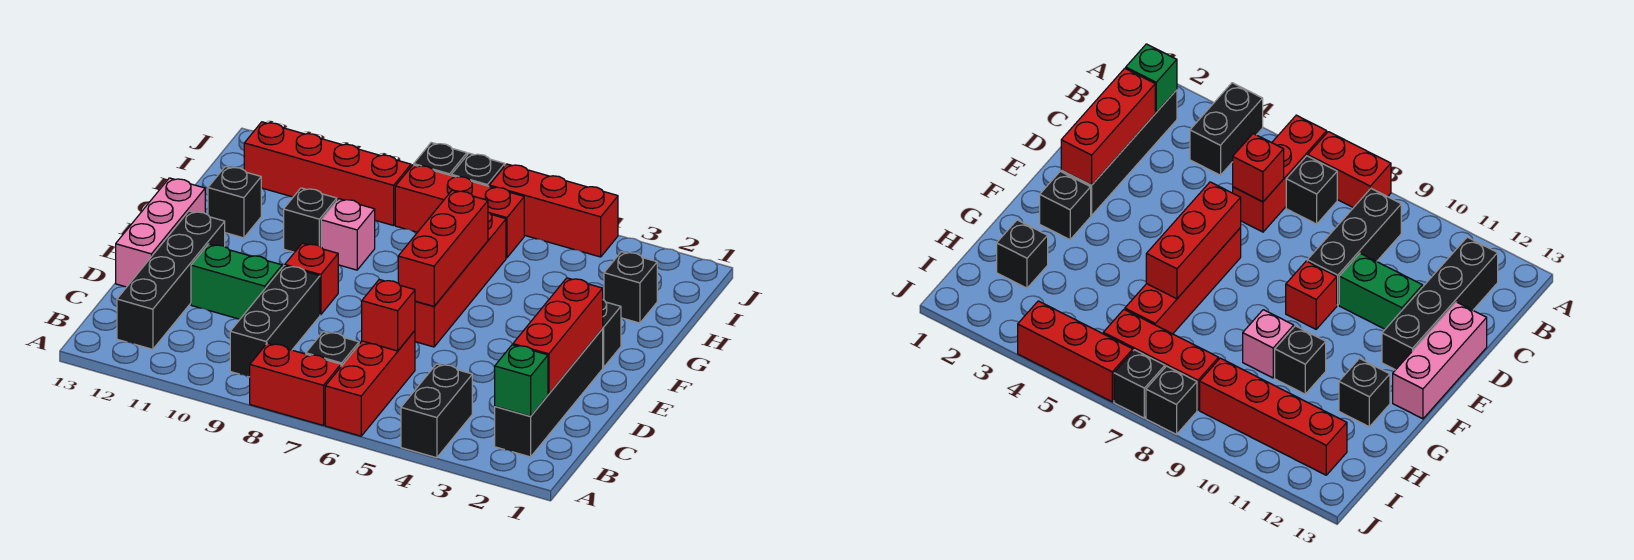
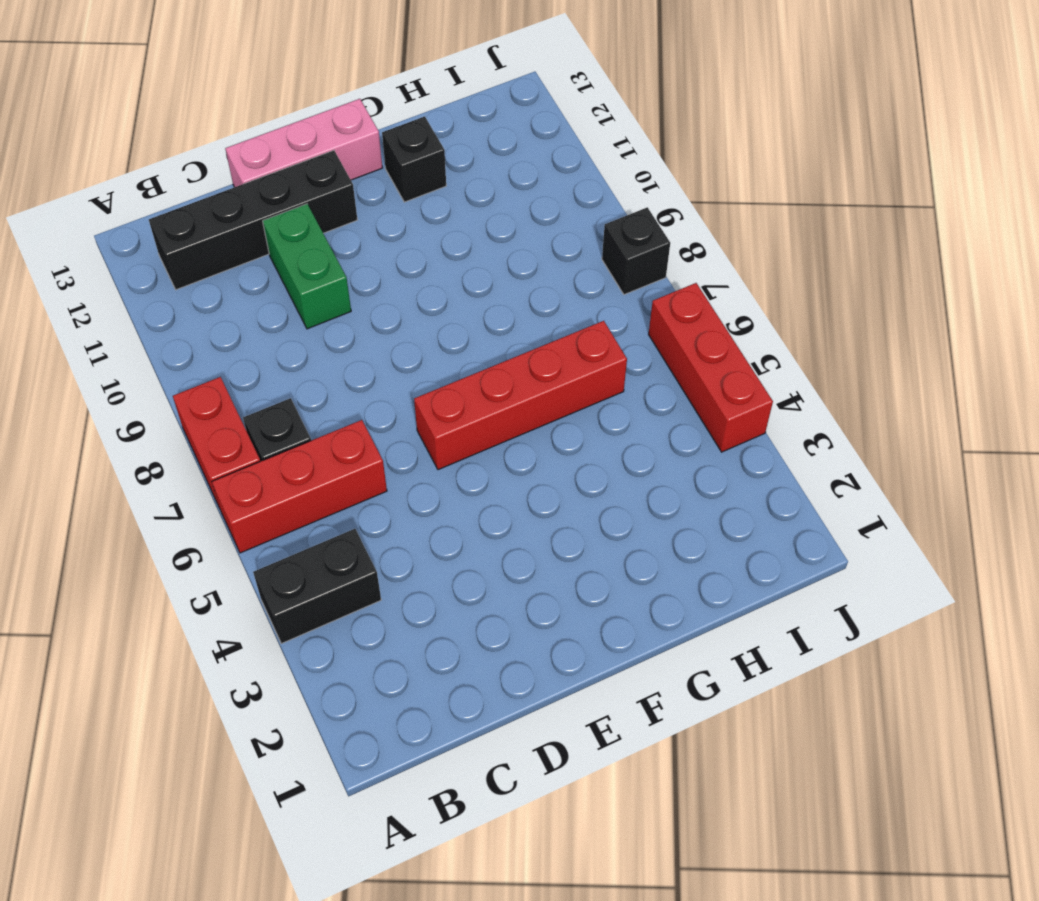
none -> black 1x4 brick [495,329,603,457]
none -> black 1x3 brick [230,266,320,377]
none -> red 1x1 brick [285,243,338,315]

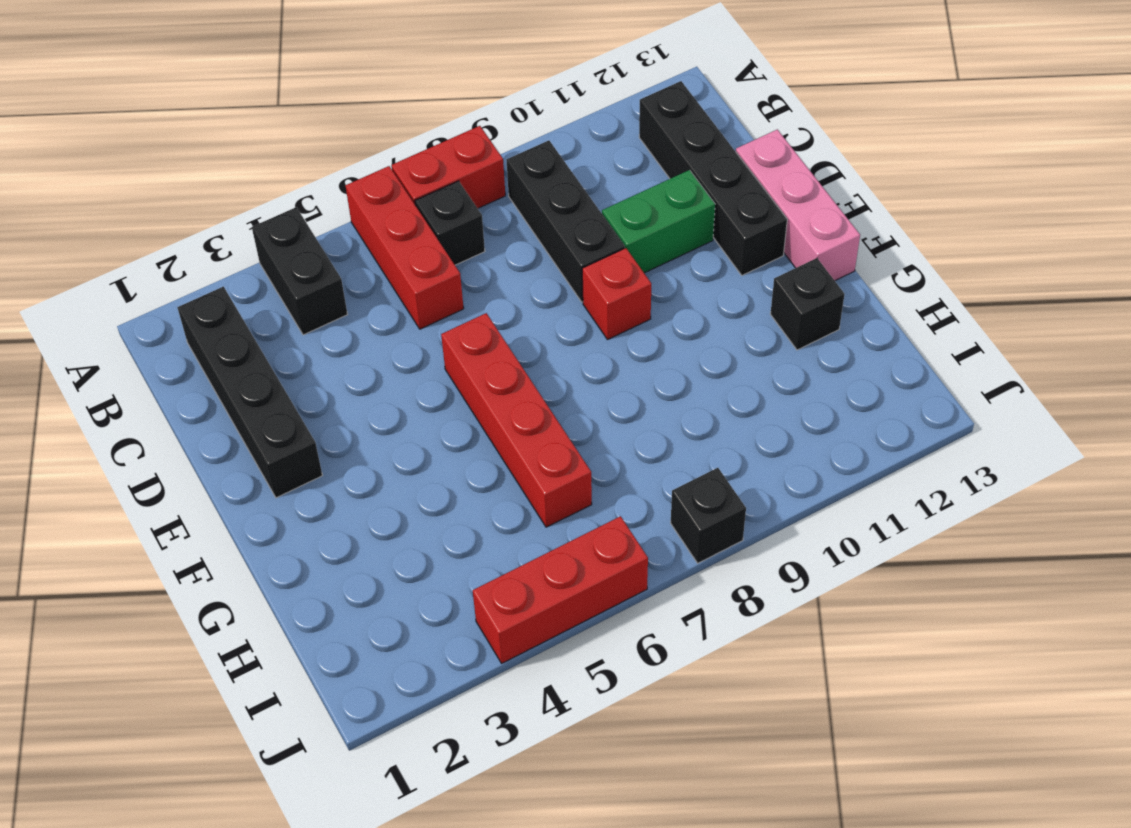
none -> black 1x1 brick [602,300,621,368]
none -> pink 1x1 brick [321,199,375,270]
none -> black 1x1 brick [284,188,337,252]

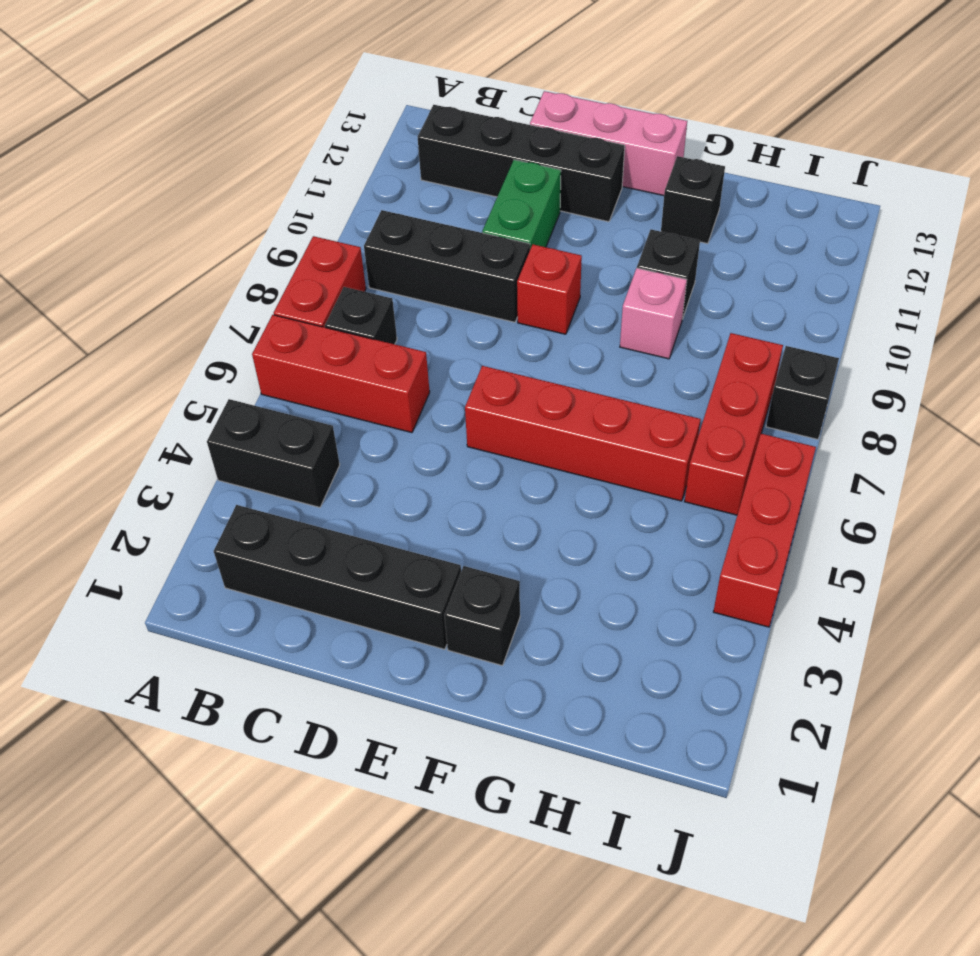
none -> black 1x1 brick [604,252,657,323]
none -> red 1x4 brick [244,122,411,226]
none -> black 1x1 brick [451,153,505,186]

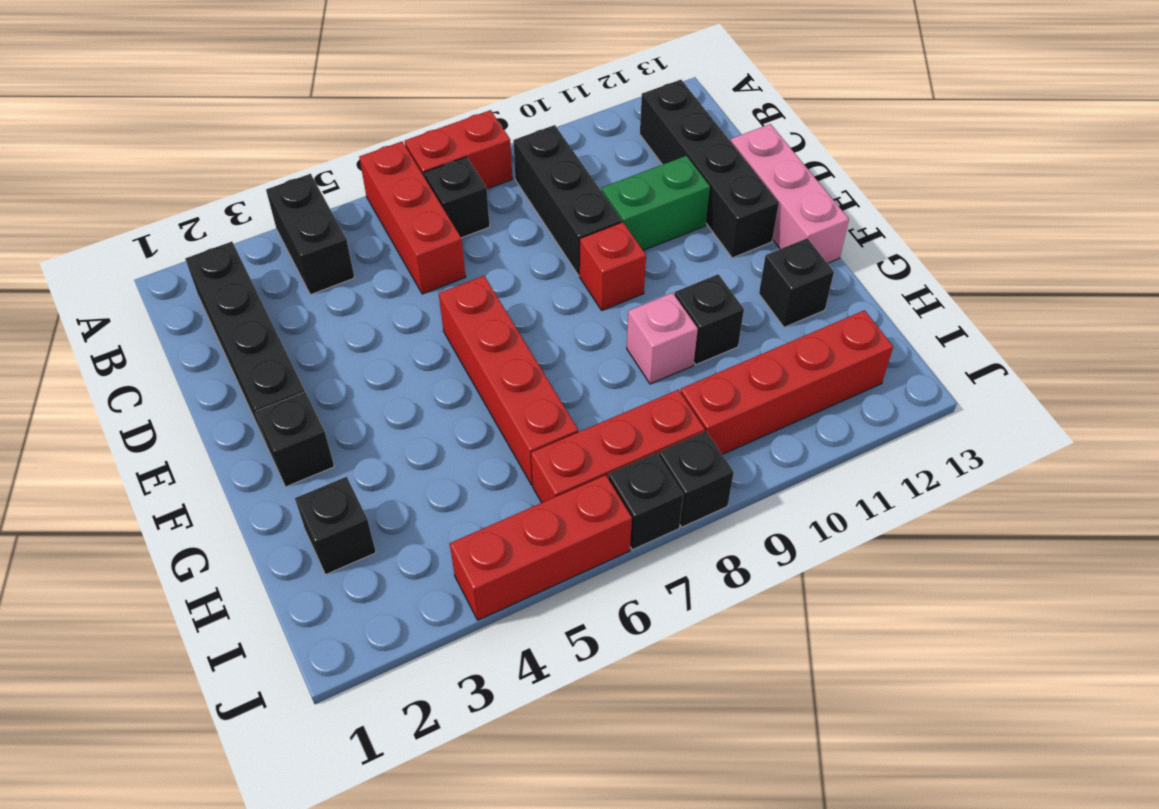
none -> green 1x1 brick [495,345,548,416]
none -> red 1x3 brick [513,278,603,394]
none -> red 1x1 brick [362,279,415,351]

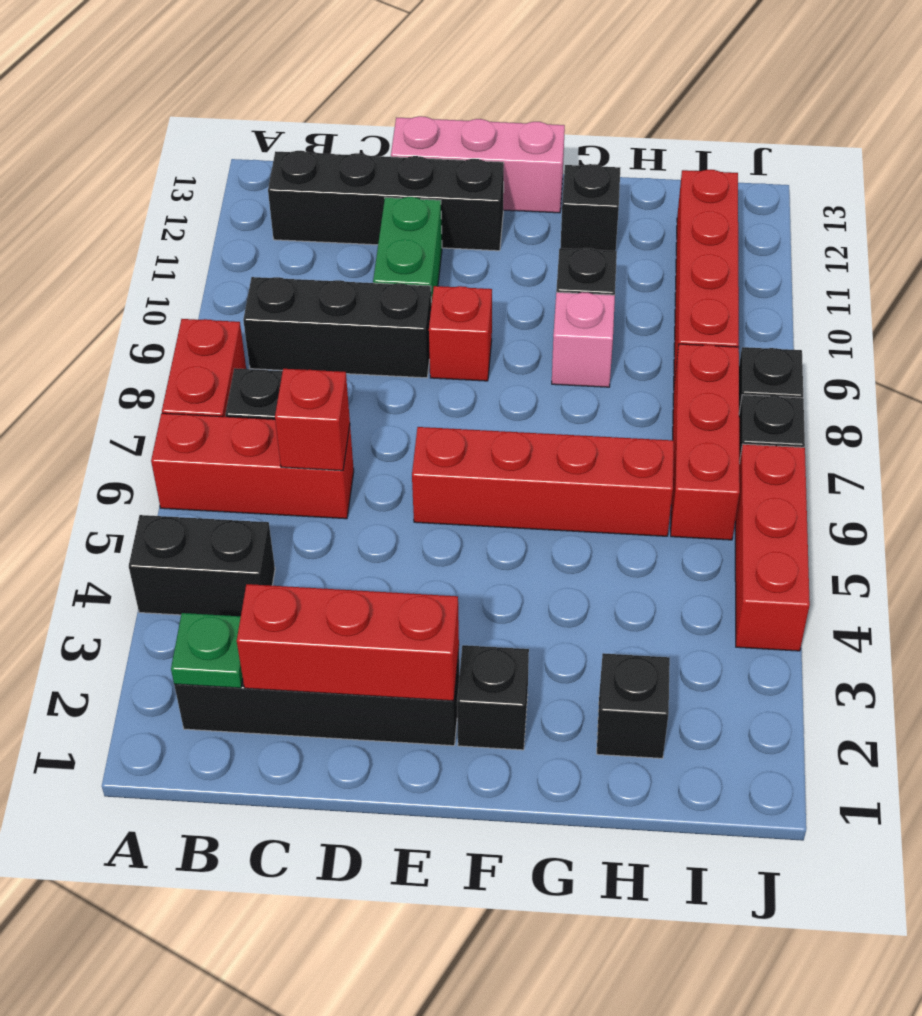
green 1x1 plate [171,613,243,688] -> green 1x1 brick [495,345,548,416]
none -> red 1x3 brick [398,190,488,306]

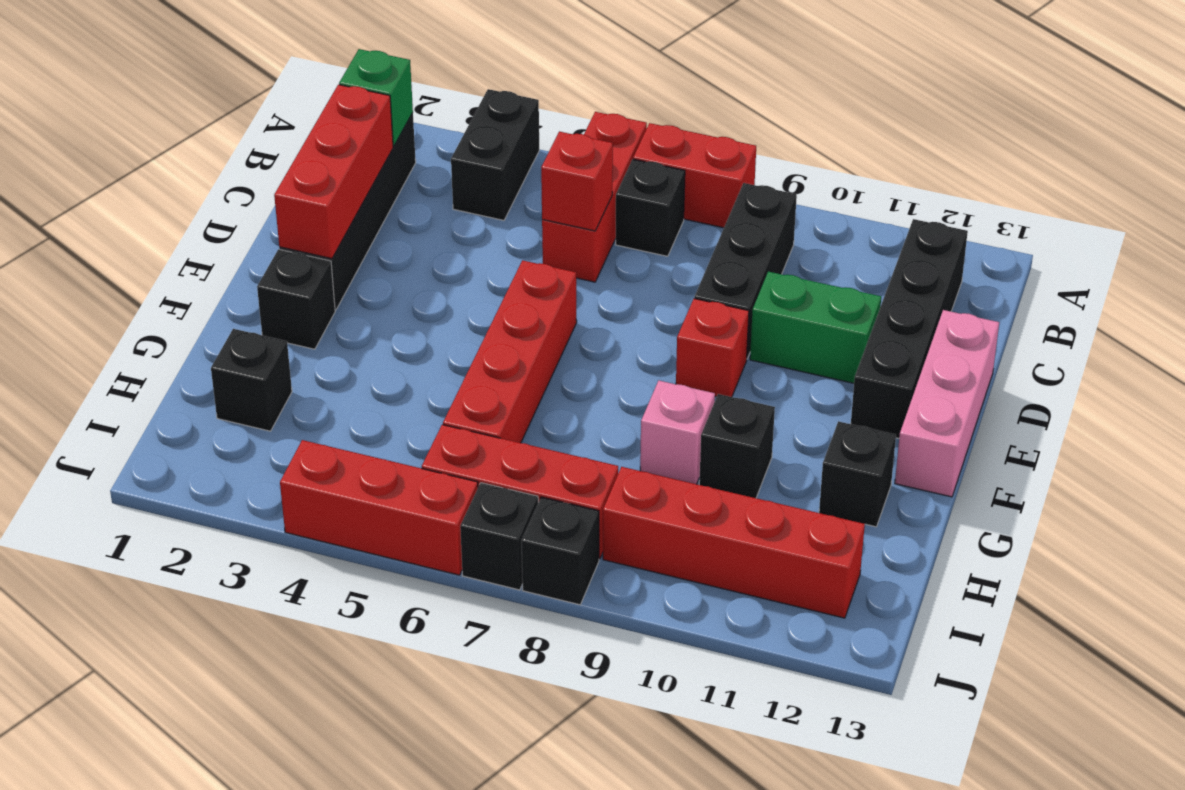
none -> red 1x3 brick [398,190,488,306]

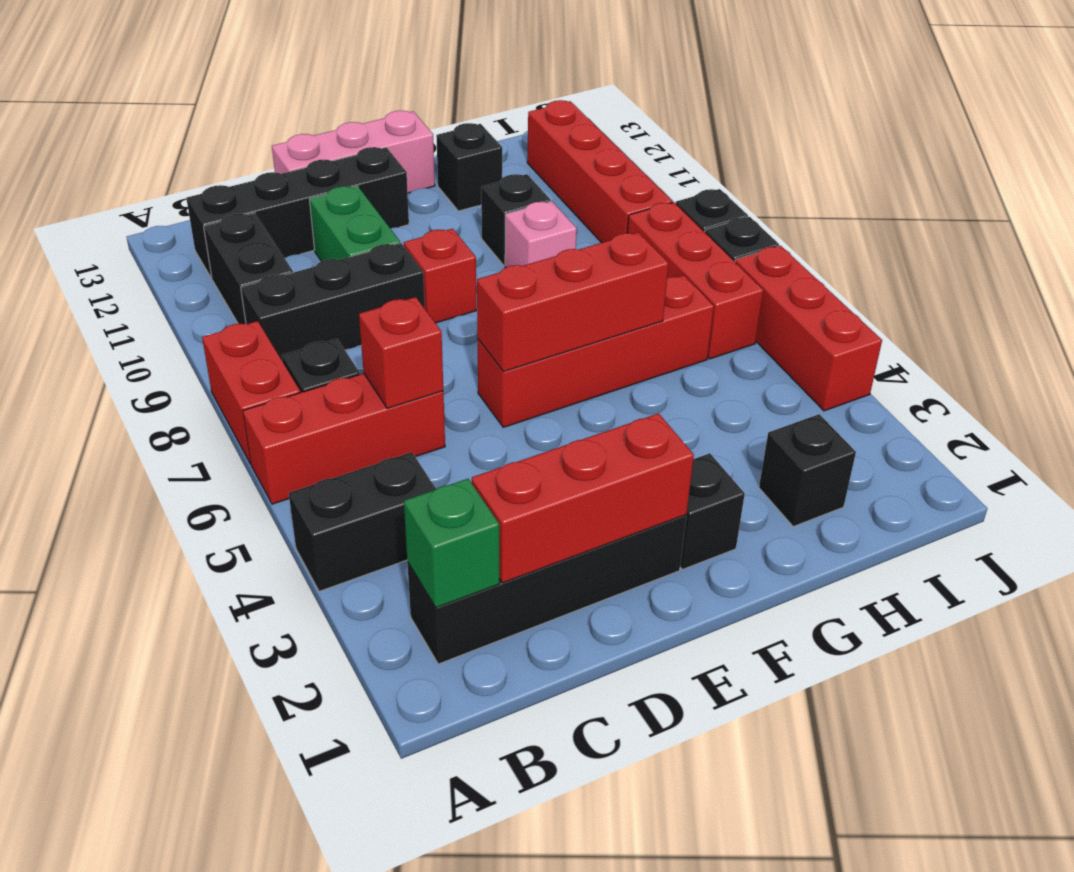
black 1x2 brick [204,213,293,324] -> none

